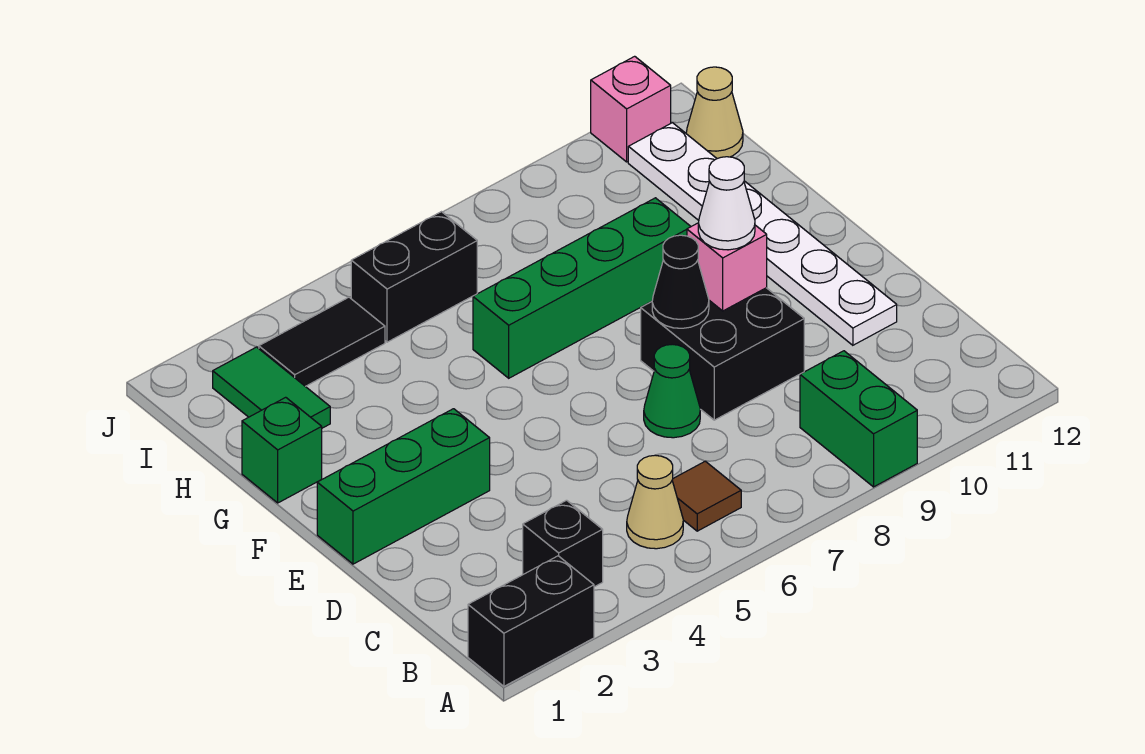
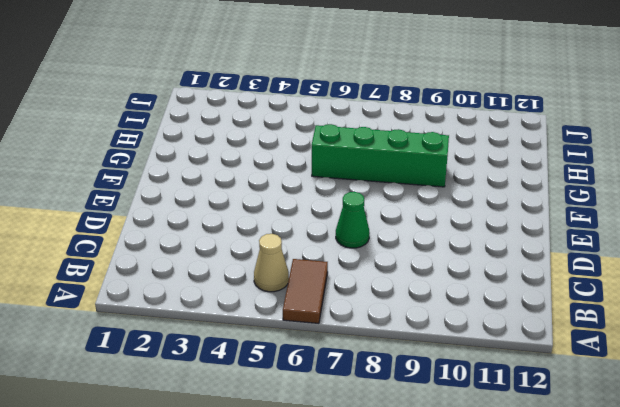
brown 1x2 tile [283,259,328,323] -> brown 1x1 tile [672,461,741,531]
none -> black 1x2 brick [468,556,594,686]
none -> green 1x2 brick [800,351,917,487]
none -> black 1x1 brick [523,500,603,587]

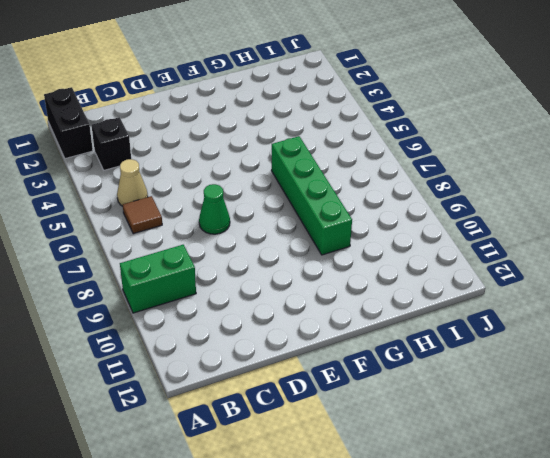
none -> black 2x2 brick [641,288,804,420]
none -> white 1x6 plate [628,123,897,345]
none -> green 1x3 brick [317,409,490,564]

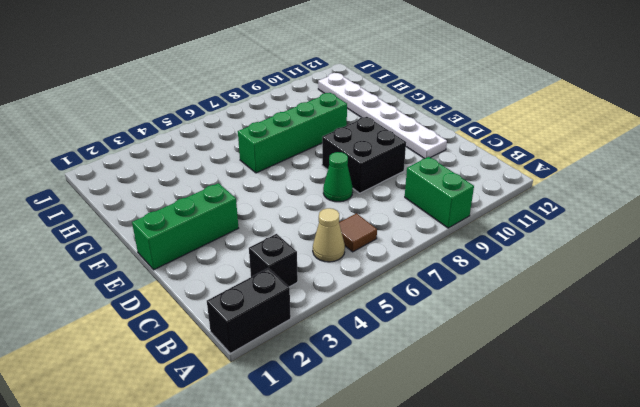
none -> green 1x1 brick [242,397,322,503]
none -> green 1x2 tile [213,347,330,428]
none -> black 1x2 tile [259,297,385,386]

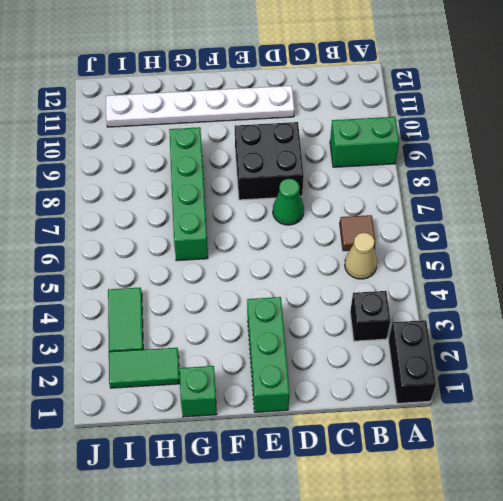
green 1x2 tile [108,288,143,352] -> black 1x2 tile [259,297,385,386]
none -> black 1x2 brick [351,212,477,342]
none -> tan 1x1 cone [686,67,743,159]
none -> pink 1x1 brick [591,56,671,162]

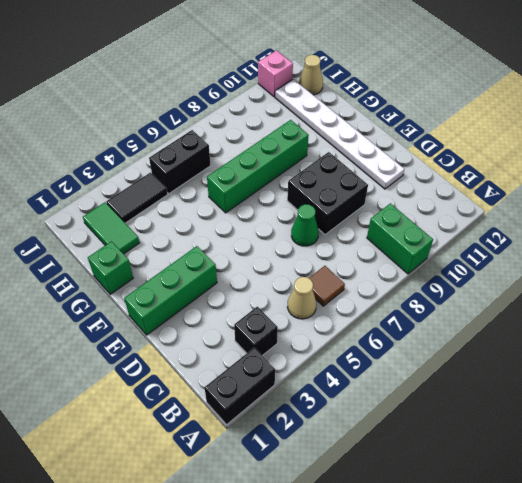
none -> black 1x1 cone [652,235,709,328]
none -> pink 1x1 brick [687,223,767,311]
none -> white 1x1 cone [698,157,755,250]

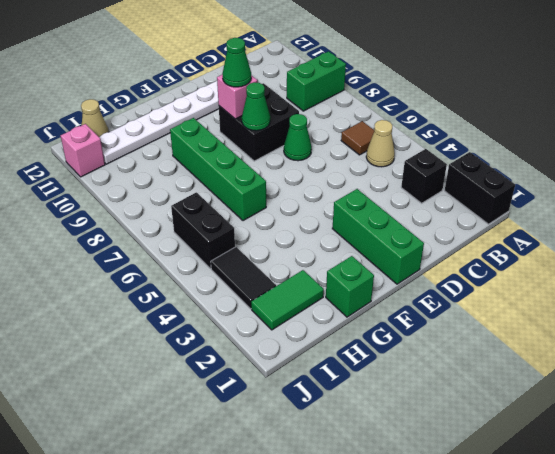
green 1x1 cone [242,82,270,131] -> black 1x1 cone [652,235,709,328]
green 1x1 cone [222,38,251,87] -> white 1x1 cone [698,157,755,250]

